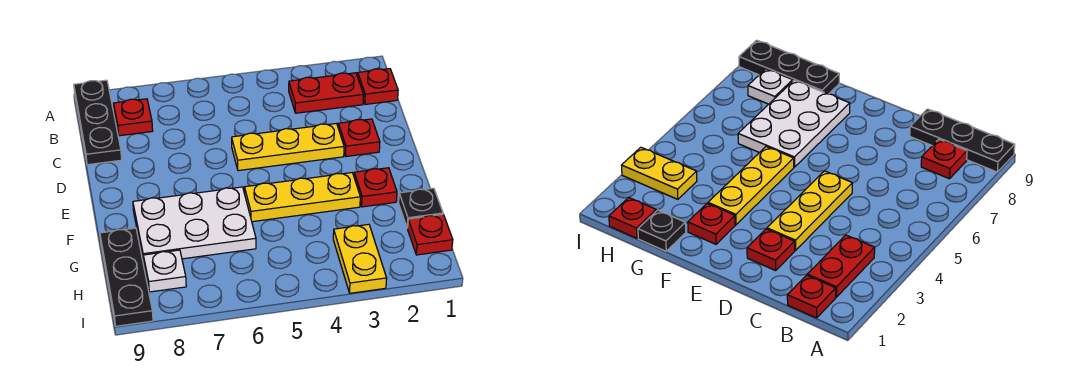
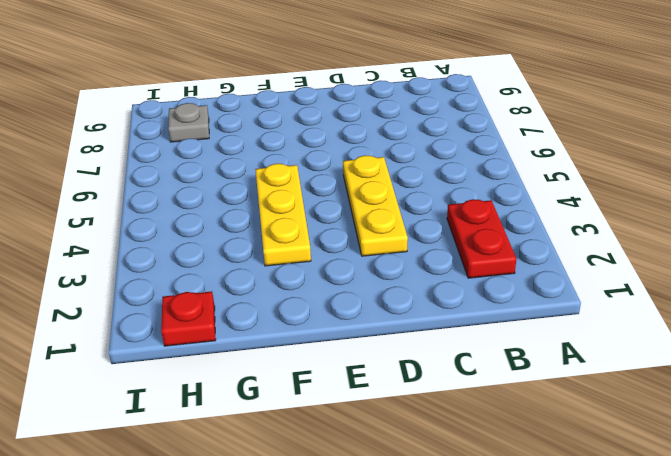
grey 1x1 plate [168,103,209,142] -> white 1x1 plate [143,250,186,292]
none -> black 1x3 plate [74,80,122,165]
none -> red 1x1 plate [358,69,398,104]
none -> red 1x1 plate [113,99,153,136]

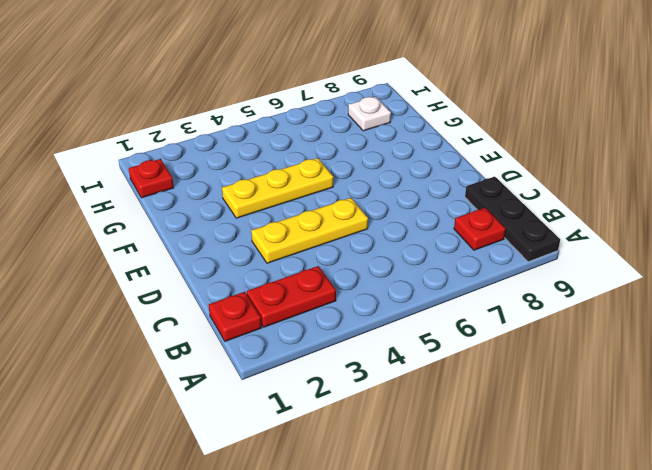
none -> red 1x1 plate [338,119,380,156]
none -> red 1x1 plate [354,168,397,207]
none -> white 2x3 plate [133,187,256,262]

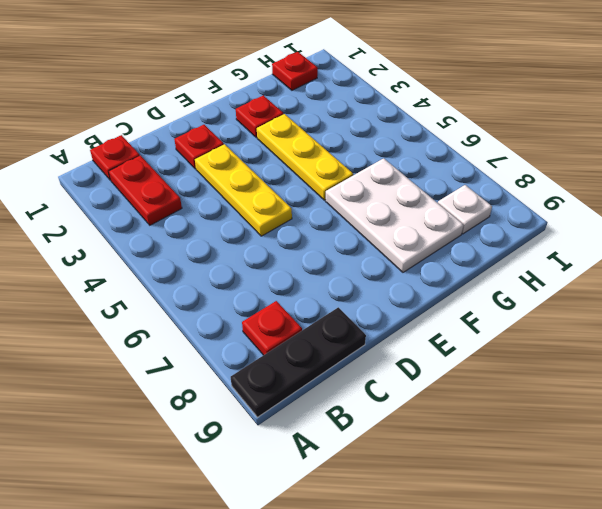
none -> black 1x1 plate [399,188,443,228]
none -> black 1x3 plate [100,228,153,326]
none -> yellow 1x2 plate [333,224,387,293]

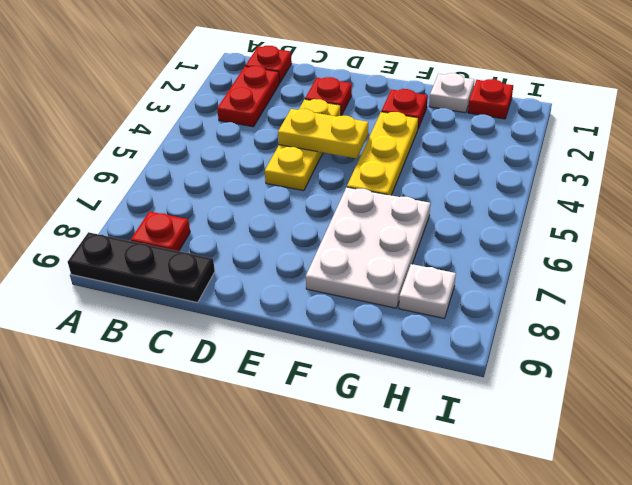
yellow 1x2 plate [278,109,368,158] -> yellow 1x2 plate moved to [333,224,387,293]
white 1x1 plate [429,73,474,113] -> black 1x1 plate [399,188,443,228]
none -> black 1x3 plate [100,228,153,326]

